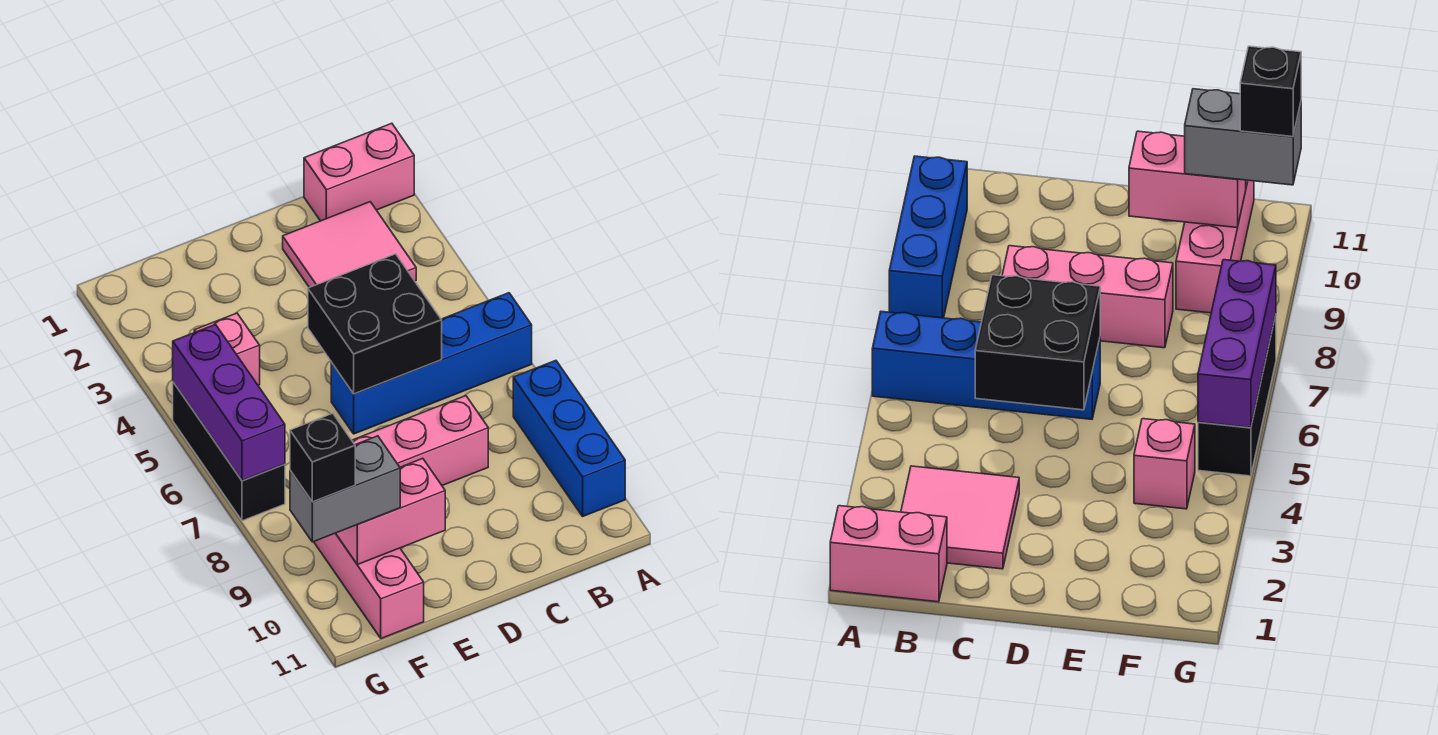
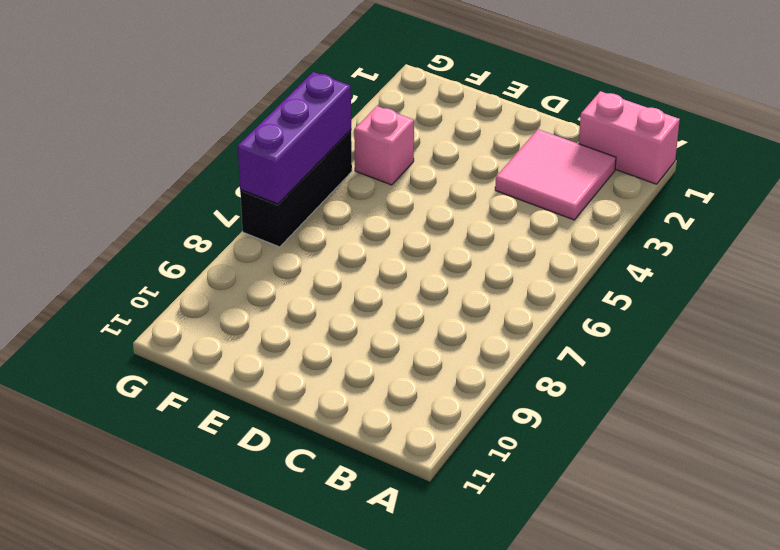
none -> blue 1x4 brick [331,293,532,434]
none -> blue 1x3 brick [513,361,625,516]
none -> pink 1x3 brick [352,396,488,485]

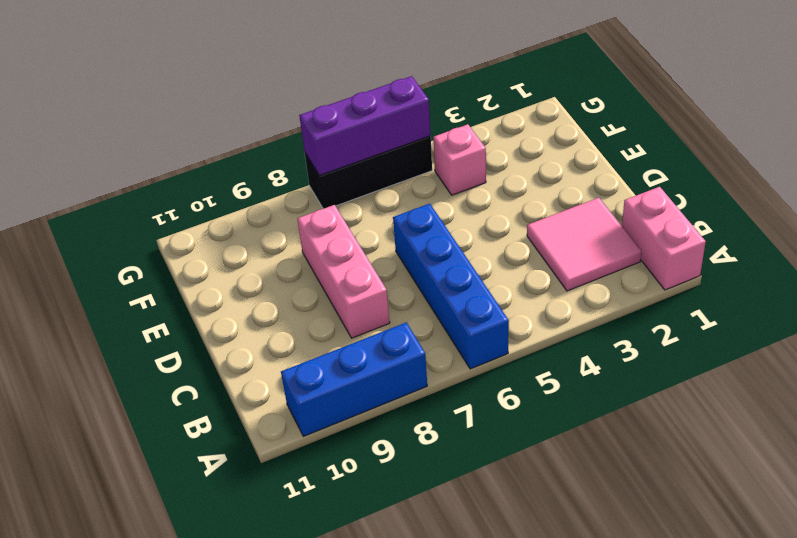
none -> pink 1x3 brick [314,533,424,639]
none -> black 2x2 brick [308,254,442,394]
none -> pink 1x2 brick [336,458,445,565]

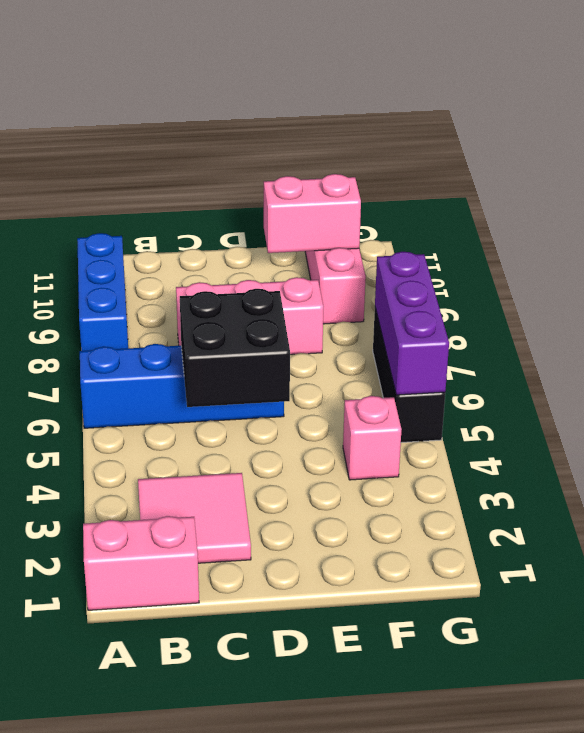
none -> grey 1x2 brick [290,436,400,542]
none -> black 1x1 brick [290,413,355,502]

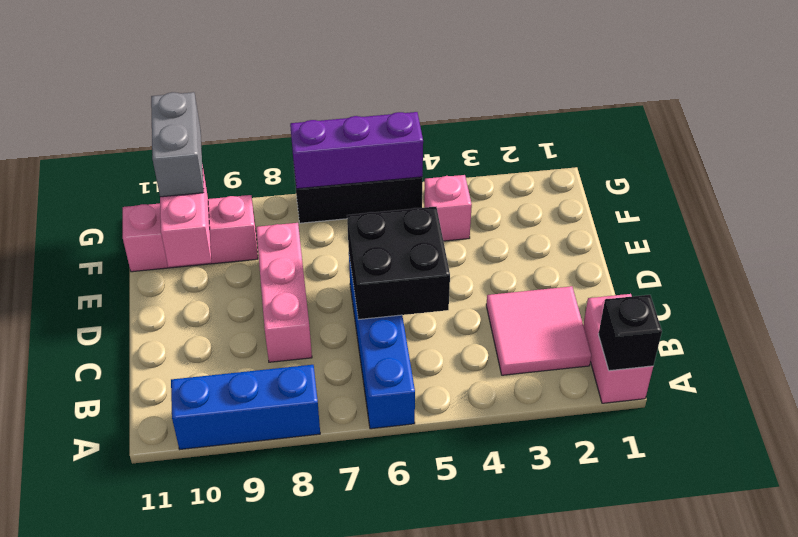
black 1x1 brick [598,295,662,371] -> black 1x1 brick moved to [290,413,355,502]

